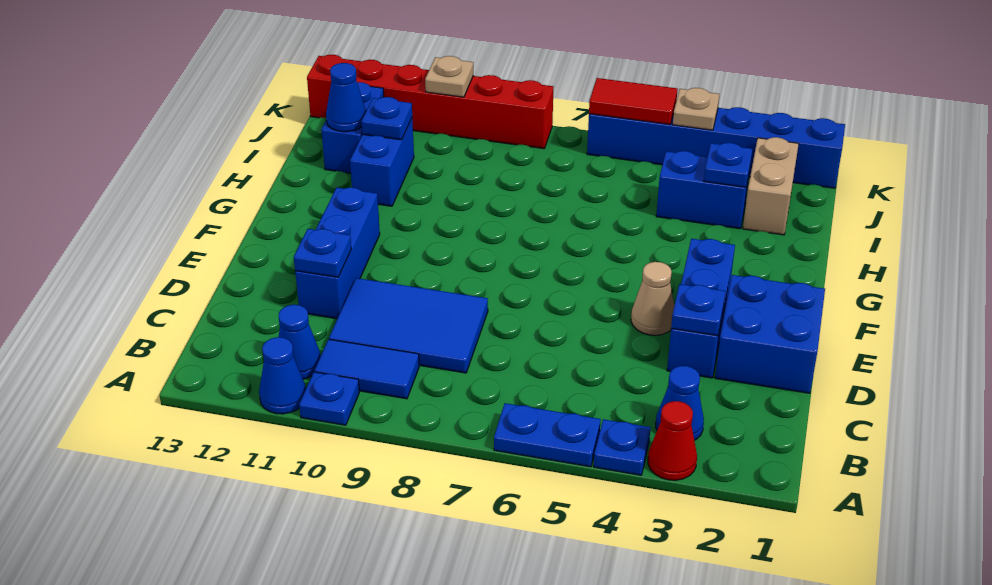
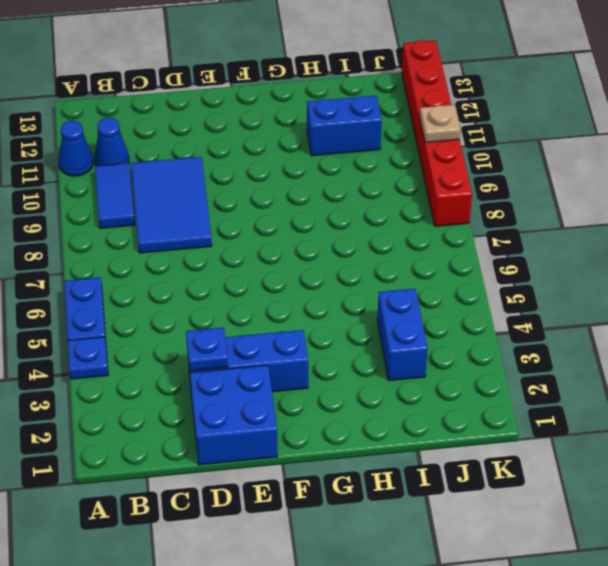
none -> red 1x1 cone [648,401,697,480]
none -> blue 1x1 plate [299,372,359,425]
none -> blue 1x1 cone [656,366,704,440]

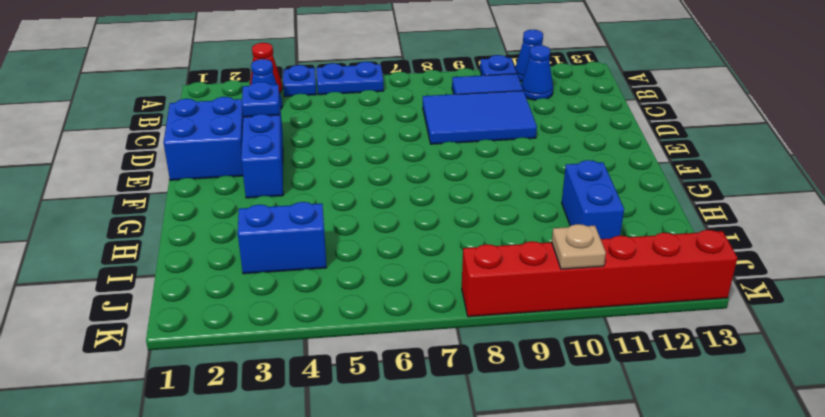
none -> blue 1x3 brick [295,187,380,319]
none -> tan 1x1 cone [631,262,674,335]
none -> tan 1x2 brick [743,137,798,235]

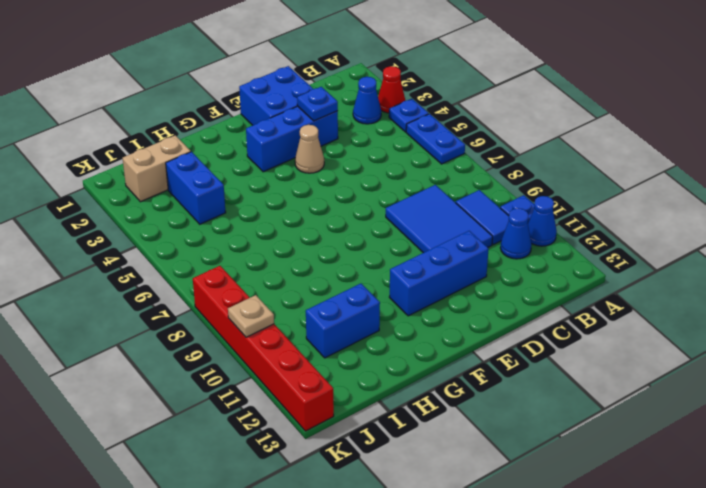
none -> blue 1x2 brick [321,82,384,173]
none -> blue 1x6 brick [587,107,845,188]
none -> blue 1x1 plate [294,229,351,277]

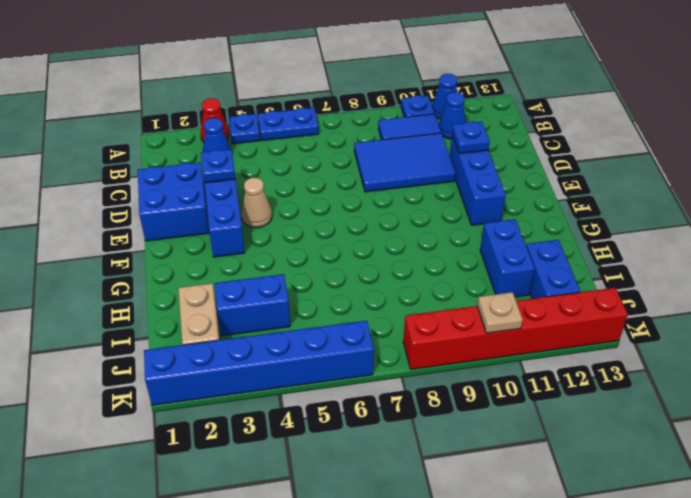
none -> blue 1x1 plate [704,143,752,187]
none -> blue 1x1 plate [361,97,412,140]
none -> blue 1x1 cone [326,63,366,132]

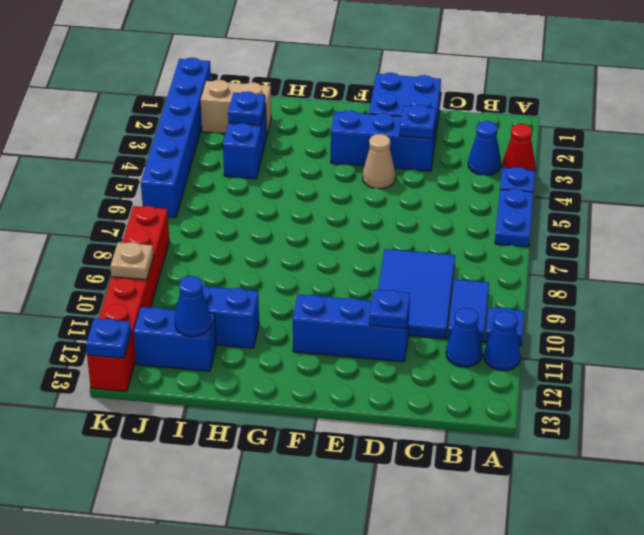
blue 1x1 plate [86,318,131,358] -> blue 1x1 plate moved to [361,97,412,140]
none -> tan 1x1 plate [673,88,719,130]
none -> red 1x2 tile [589,78,678,124]

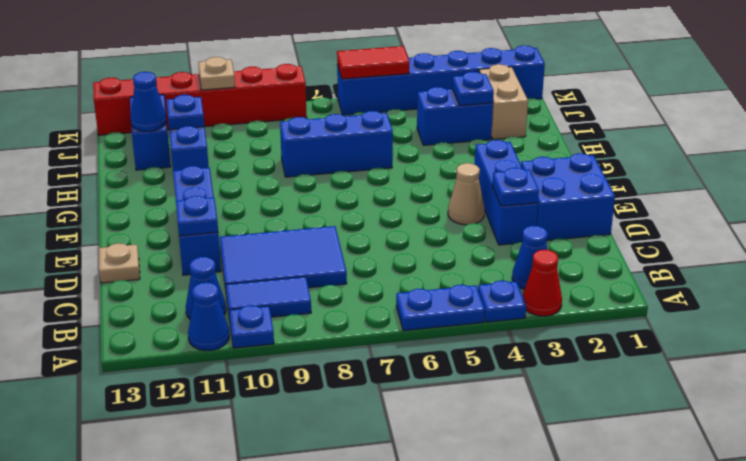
tan 1x1 plate [99,243,140,283] -> tan 1x1 plate moved to [673,88,719,130]
blue 1x3 brick [280,111,393,177] -> none

